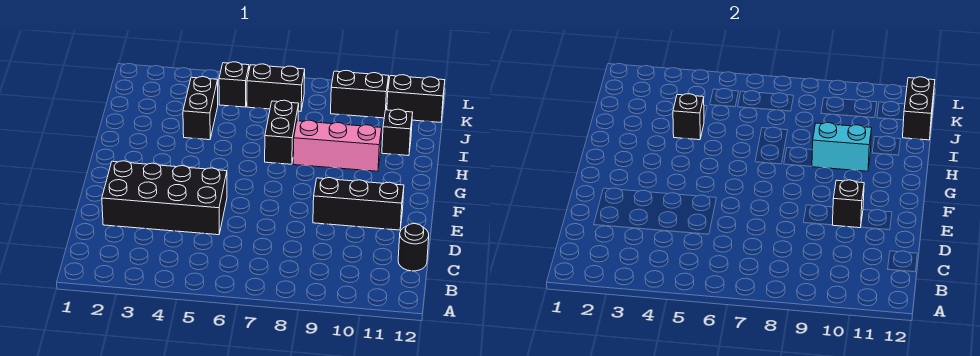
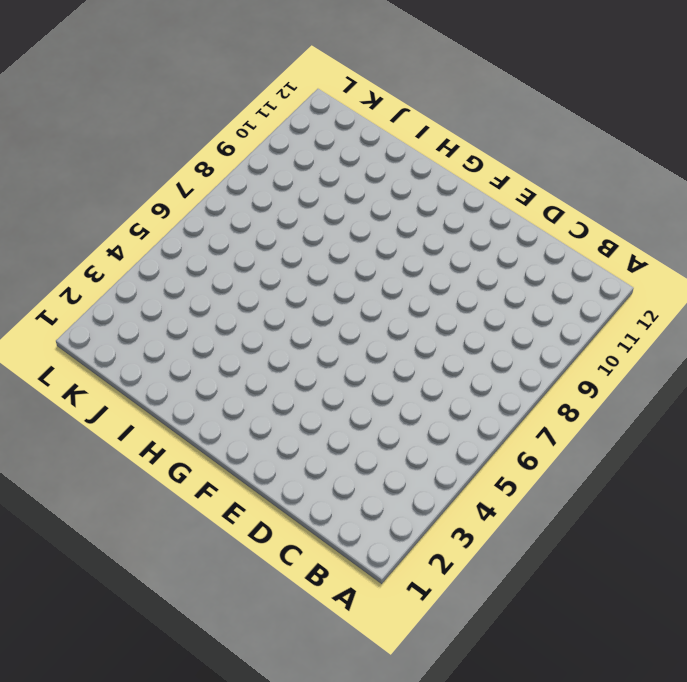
none -> black 1x1 round brick [398,224,429,271]
none -> black 2x4 brick [102,161,227,235]
none -> black 1x3 brick [313,178,404,230]

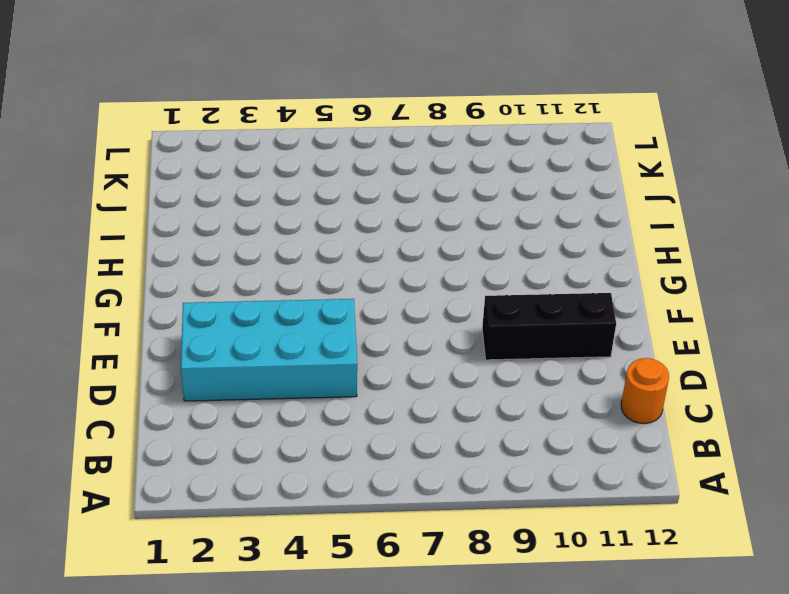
orange 1x1 round brick [621,358,669,424] -> black 1x1 round brick [398,224,429,271]
cyan 2x4 brick [181,299,357,401] -> black 2x4 brick [102,161,227,235]
none -> black 1x2 brick [265,100,299,164]
none -> pink 1x3 brick [293,120,382,171]
none -> black 1x2 brick [183,76,218,140]

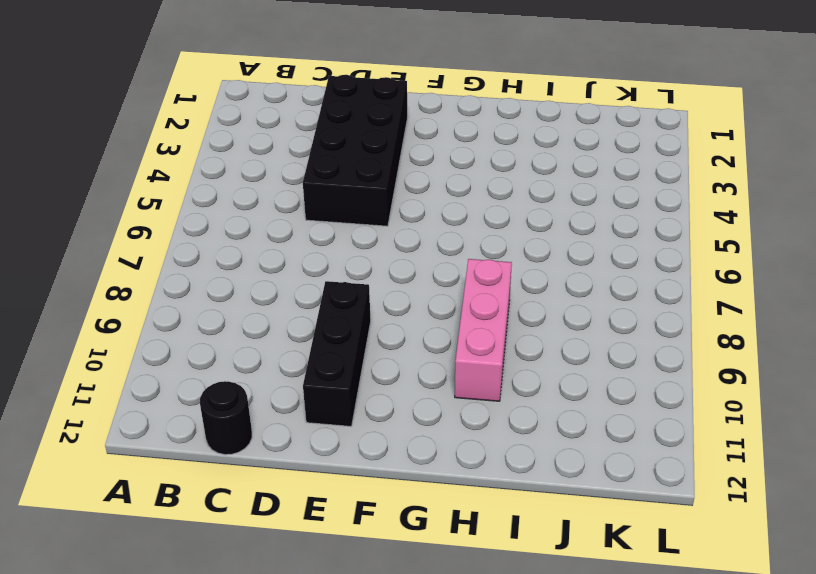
none -> black 1x2 brick [265,100,299,164]
none -> black 1x2 brick [183,76,218,140]
none -> black 1x1 brick [382,109,413,156]

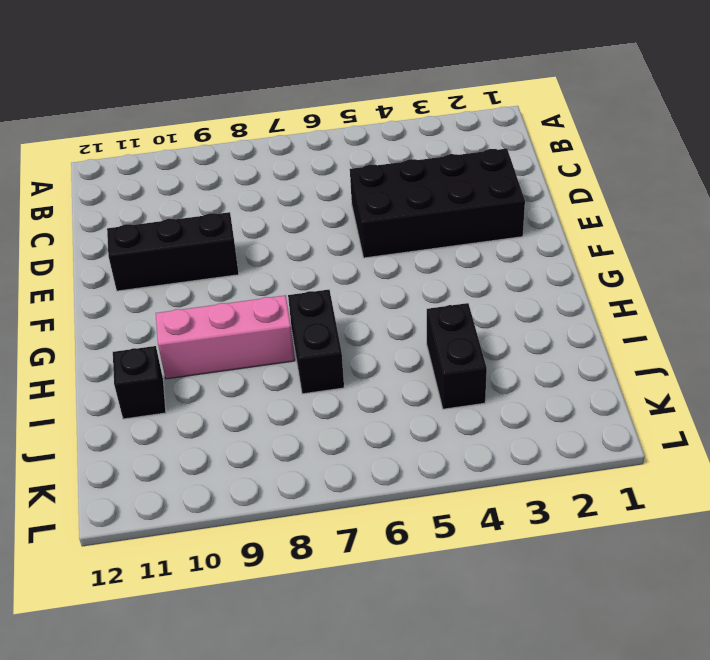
none -> black 1x1 round brick [398,224,429,271]
none -> black 1x1 brick [219,62,249,107]
none -> black 1x2 brick [247,64,305,111]

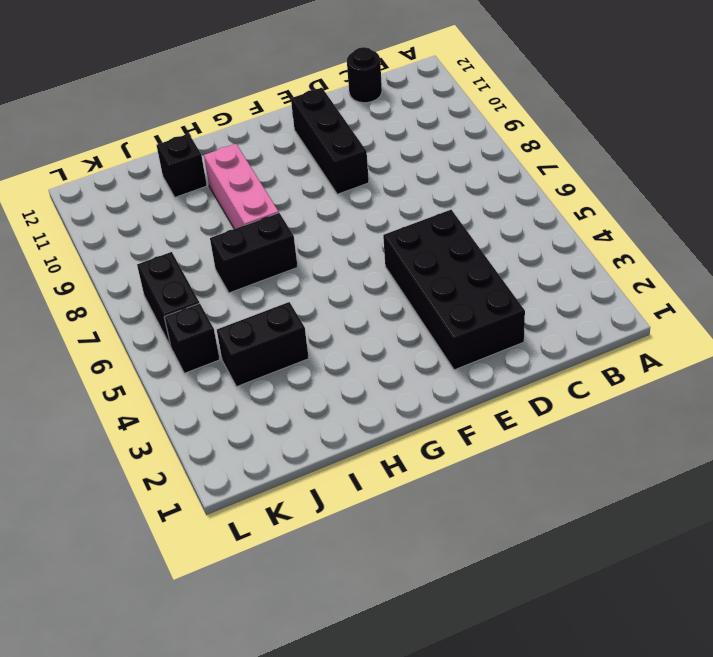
none -> black 1x2 brick [331,70,389,118]
none -> black 1x2 brick [387,75,445,122]
none -> black 1x1 brick [833,180,864,228]

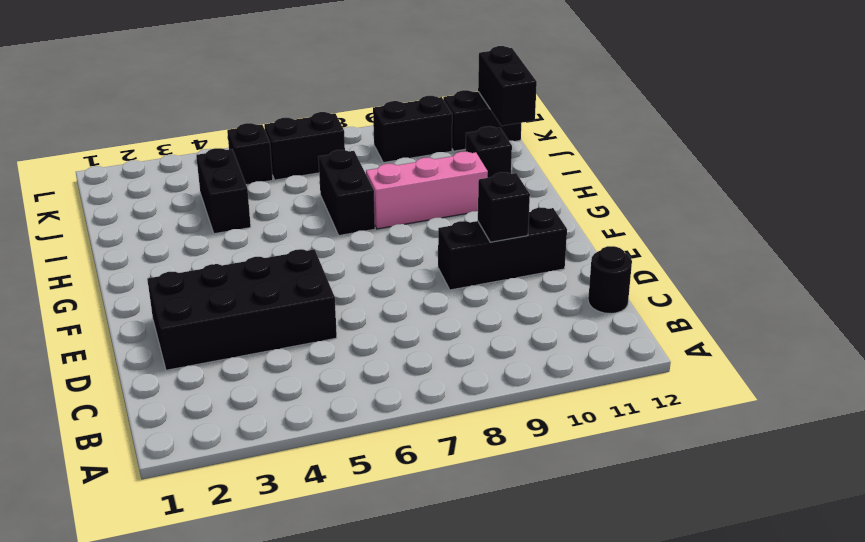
none -> cyan 1x2 brick [812,123,872,171]
none -> black 1x1 brick [673,94,704,140]

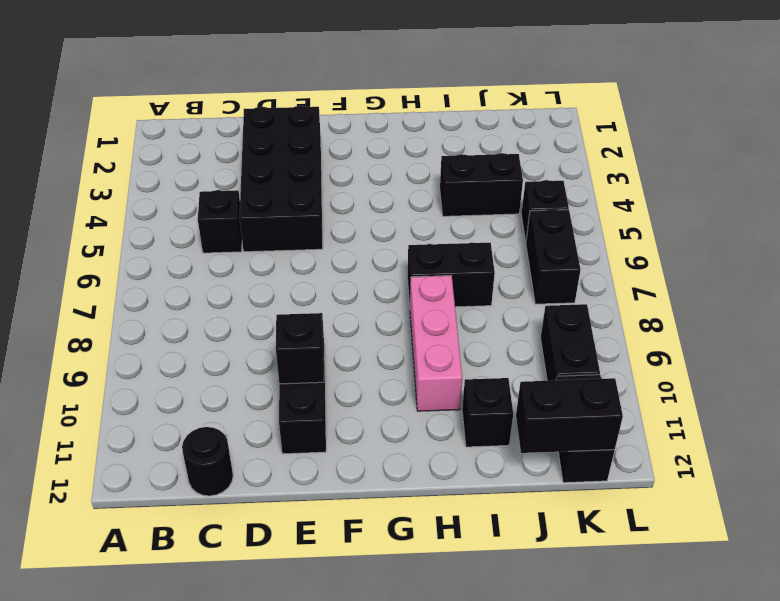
black 1x1 brick [198,190,242,253] -> black 1x1 brick moved to [673,94,704,140]
none -> cyan 1x2 brick [812,123,872,171]

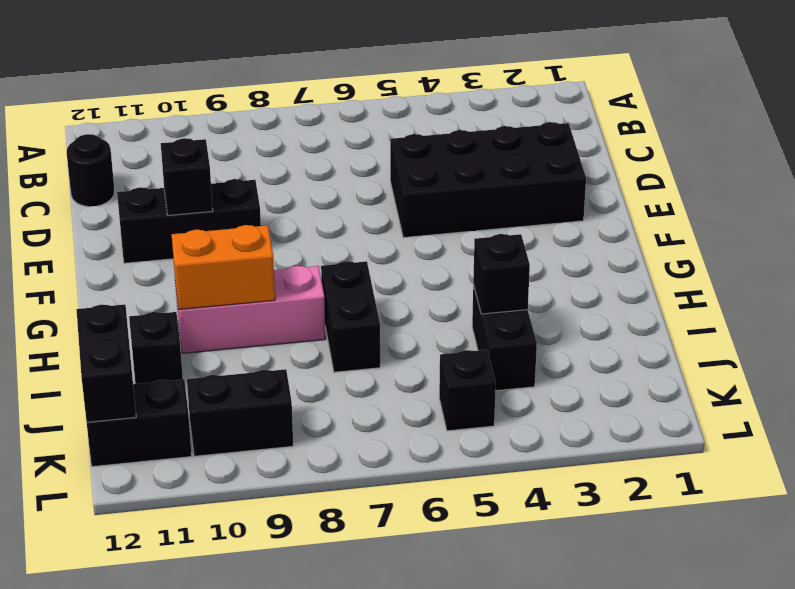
orange 1x2 brick [172,225,275,309] -> cyan 1x2 brick [812,123,872,171]
none -> black 1x2 brick [247,64,305,111]

